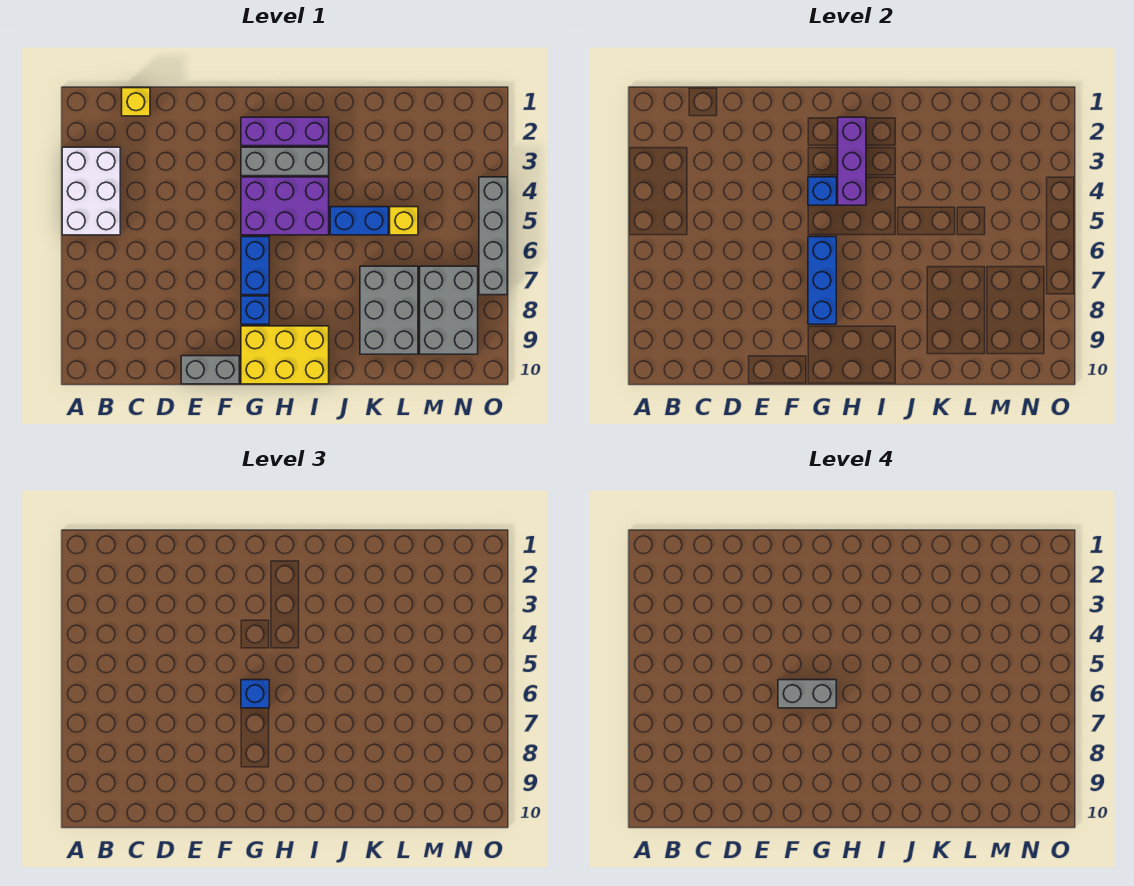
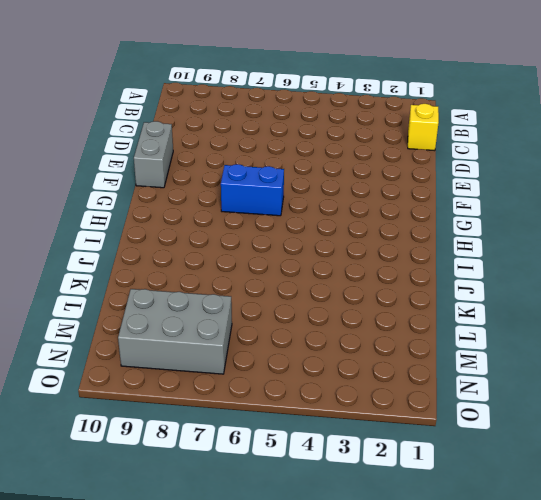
none -> white 2x3 brick [62,147,120,235]
none -> purple 1x3 brick [241,117,329,146]
none -> grey 1x3 brick [241,147,329,176]

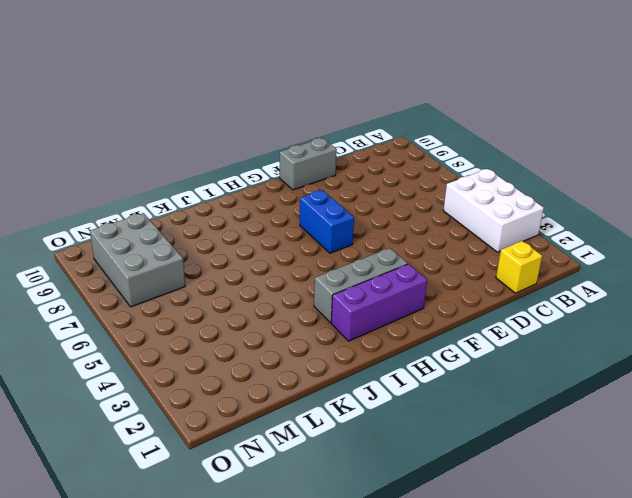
none -> purple 2x3 brick [241,177,329,235]
none -> blue 1x1 brick [241,296,269,324]
none -> yellow 2x3 brick [241,326,329,384]

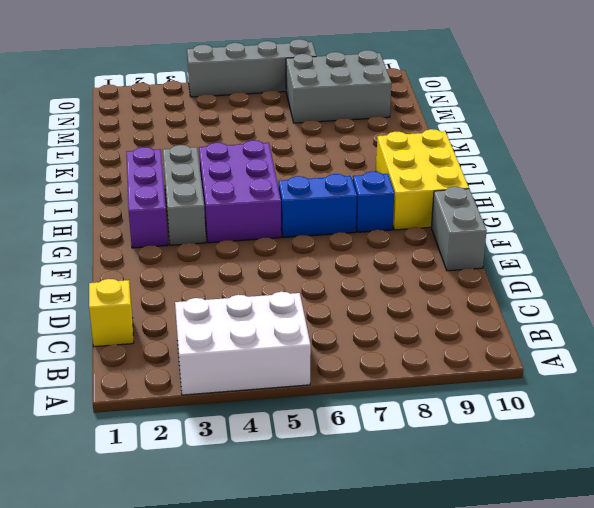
none -> blue 1x2 brick [330,207,388,235]
none -> grey 2x3 brick [360,266,418,354]
none -> yellow 1x1 brick [390,207,418,235]

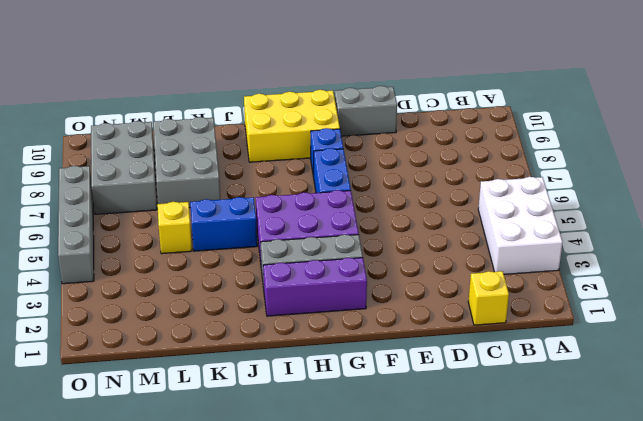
none -> blue 1x1 brick [808,177,836,205]
none -> blue 1x3 brick [808,237,836,324]
none -> purple 1x3 brick [838,117,866,205]

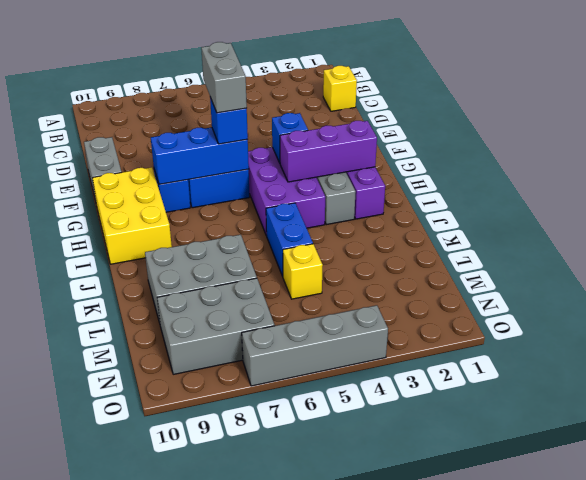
none -> white 2x3 brick [62,147,120,235]

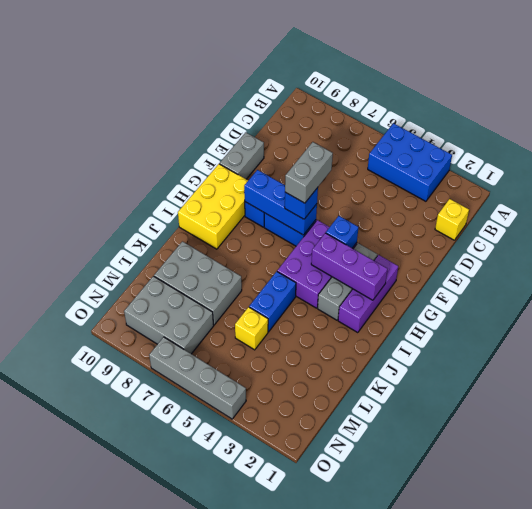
blue 2x3 brick [368,123,452,201] -> white 2x3 brick [62,147,120,235]

